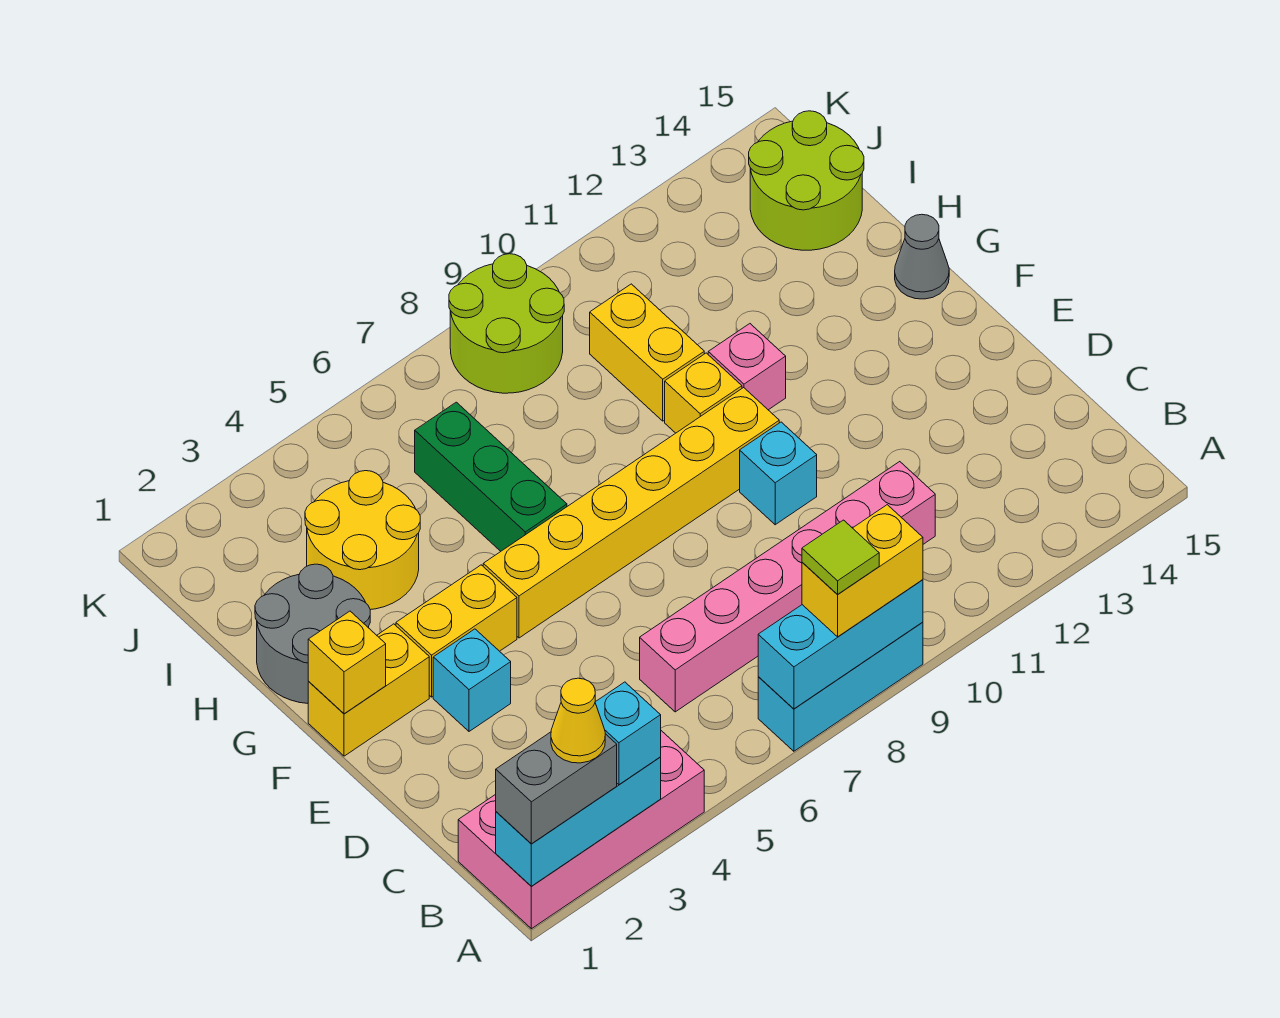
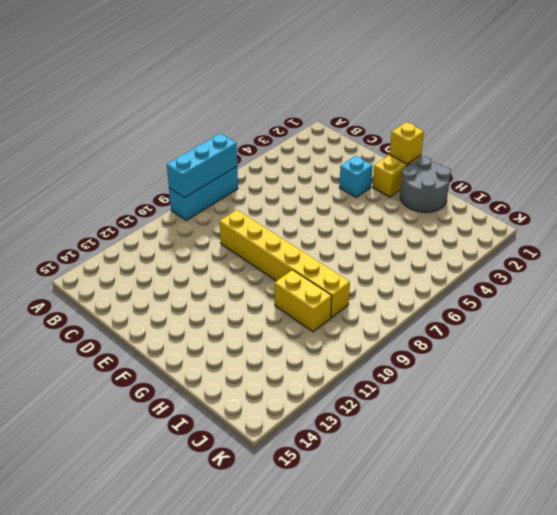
yellow 1x6 brick [220,210,350,318] -> yellow 1x6 brick turned to [483,388,779,638]
none -> pink 2x4 brick [458,731,704,929]
none -> pink 1x6 brick [640,462,935,712]
none -> cyan 1x1 brick [740,422,817,525]

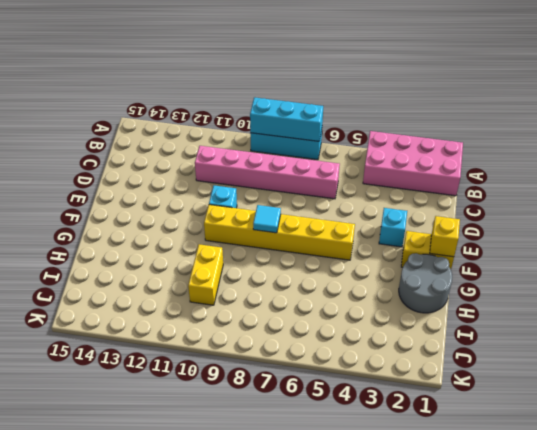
cyan 1x1 tile [253,205,281,233] -> none
none -> yellow 1x2 brick [396,565,517,697]
none -> green 1x3 brick [415,402,567,551]
none -> yellow 1x1 brick [665,353,742,433]

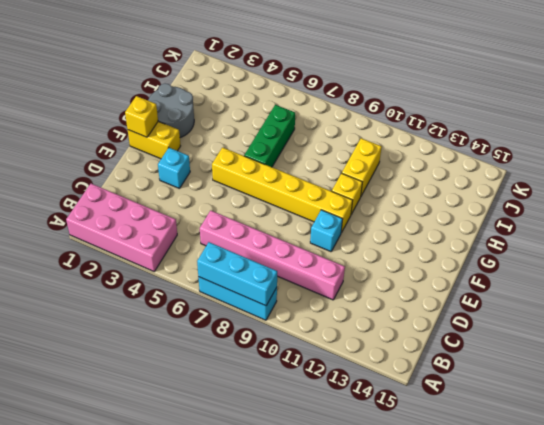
none -> yellow 1x2 brick [396,565,517,697]
none -> pink 1x1 brick [708,324,786,410]
none -> grey 1x1 cone [895,214,949,299]

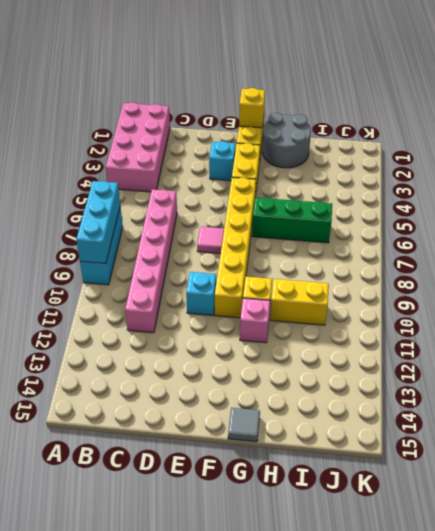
pink 1x1 tile [197,227,224,254] -> none
grey 1x1 tile [228,408,260,442] -> grey 1x1 cone [895,214,949,299]
none -> yellow 2x2 round brick [305,471,420,610]
none -> lime 2x2 round brick [749,111,864,250]
none -> lime 2x2 round brick [449,254,564,393]

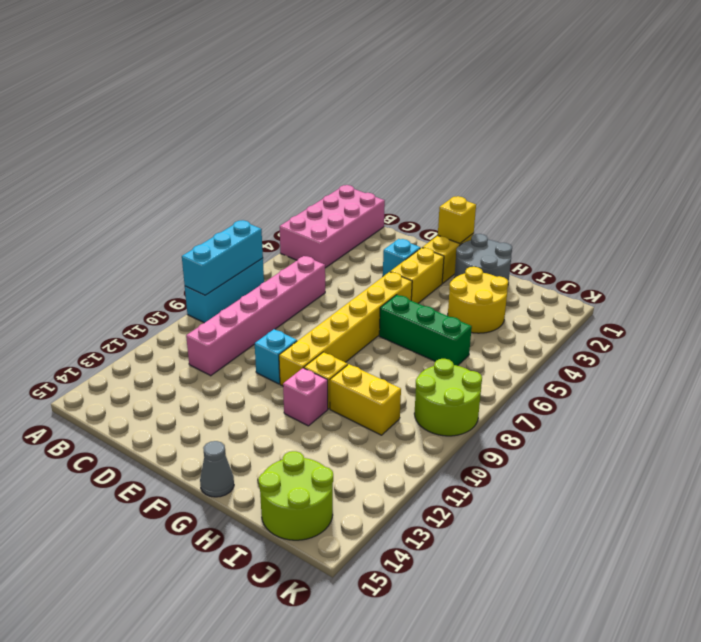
none -> cyan 1x3 brick [496,757,661,886]
none -> grey 1x2 brick [496,732,617,844]
none -> cyan 1x1 brick [595,682,661,785]

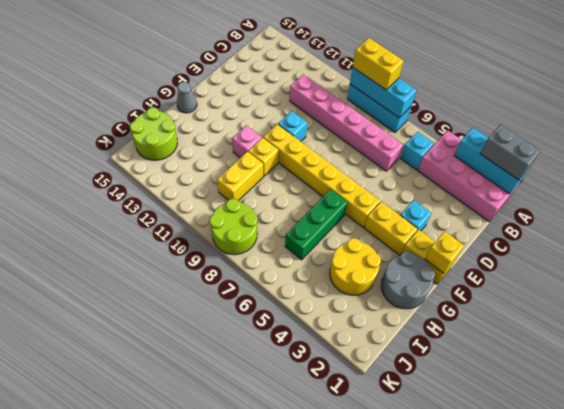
cyan 1x1 brick [400,132,434,170] -> cyan 1x1 brick moved to [595,682,661,785]
none -> yellow 1x1 cone [551,678,605,763]
none -> lime 1x1 tile [802,520,879,594]

